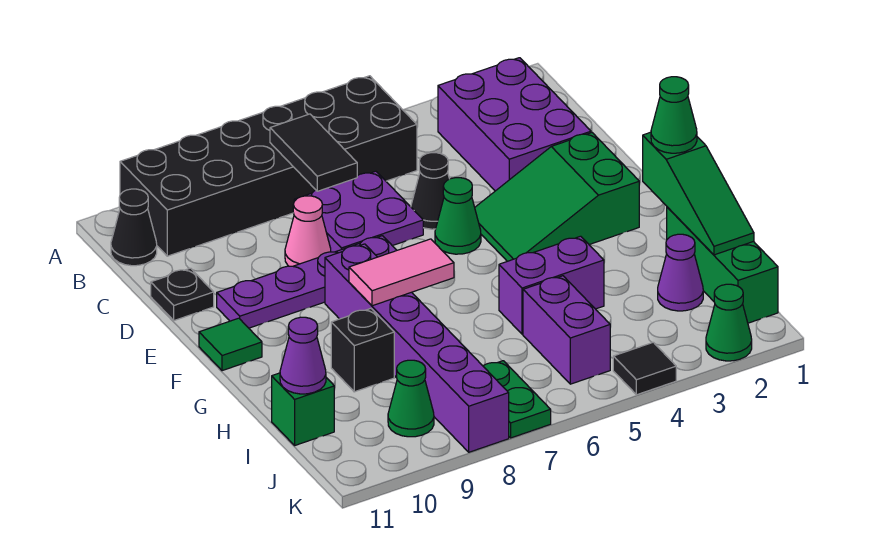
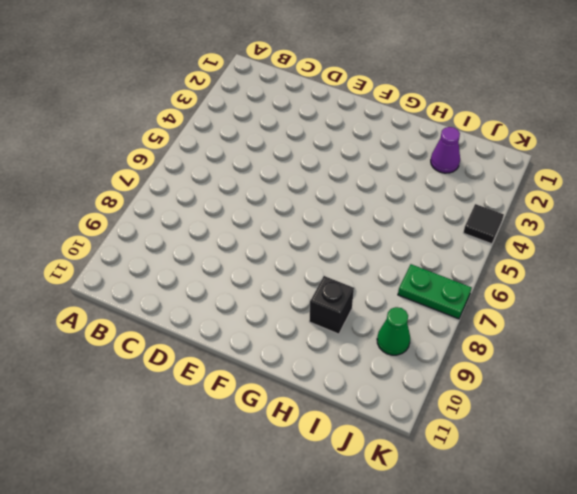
none -> black 2x6 brick [120,76,417,256]
none -> purple 2x3 brick [438,58,591,191]
none -> black 1x1 cone [111,189,157,266]

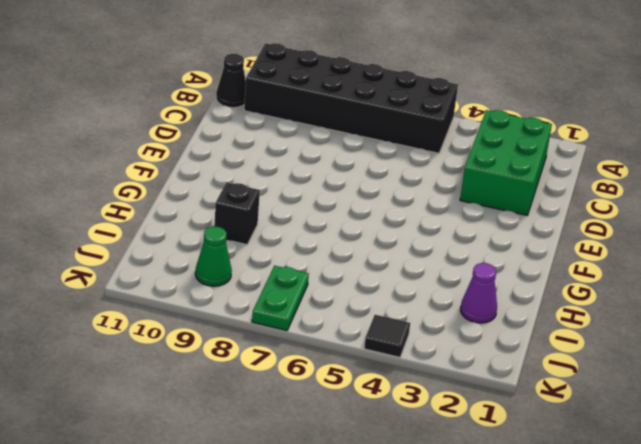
green 2x3 brick [460,110,552,215] -> purple 2x3 brick [438,58,591,191]
none -> purple 2x2 plate [294,171,423,252]
none -> black 1x1 cone [411,153,449,229]
none -> pink 1x1 cone [285,196,331,266]

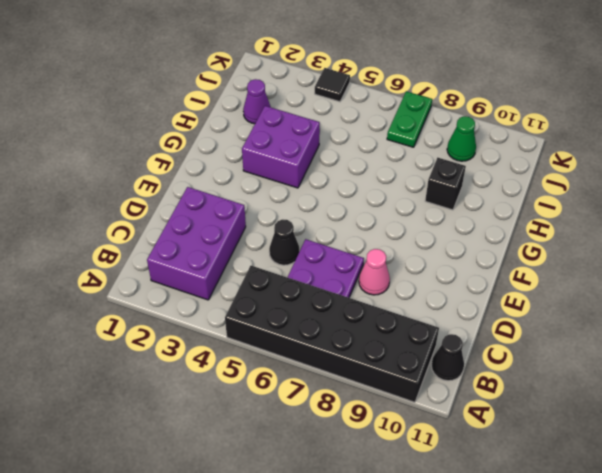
purple 2x2 brick [242,106,320,188] -> purple 1x2 brick [499,236,604,334]
none -> black 1x1 plate [151,268,214,320]
none -> green 2x3 slope [475,133,639,261]
none -> green 1x1 cone [435,178,481,254]

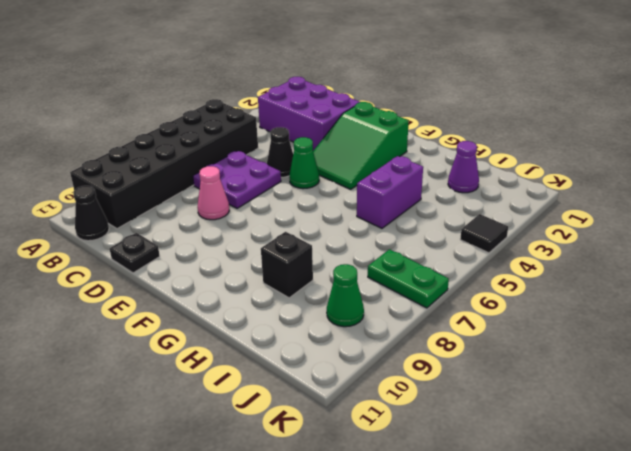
none -> purple 1x4 plate [217,236,397,328]
none -> purple 1x6 brick [325,244,509,452]
none -> green 1x1 tile [199,318,262,371]

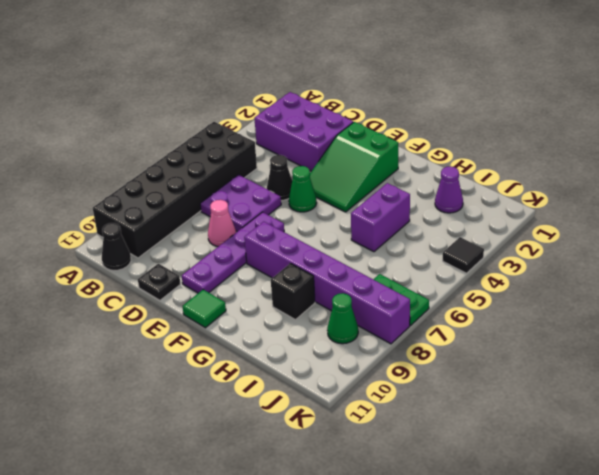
none -> green 1x3 brick [667,207,778,323]
none -> purple 1x2 brick [523,276,610,384]
none -> green 1x1 brick [272,373,334,445]

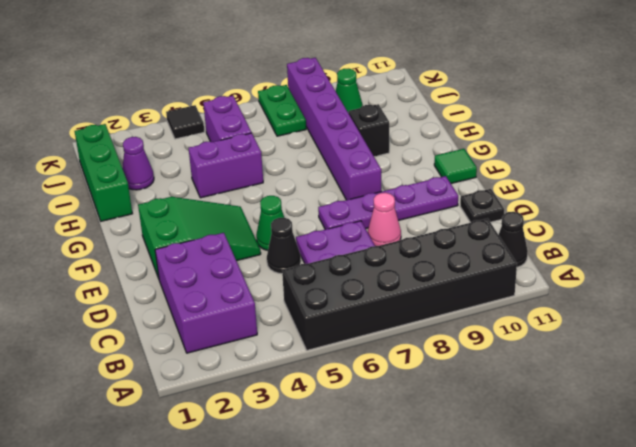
none -> green 1x1 brick [272,373,334,445]
none -> green 1x1 cone [706,284,752,361]
none -> black 1x2 tile [270,114,357,191]

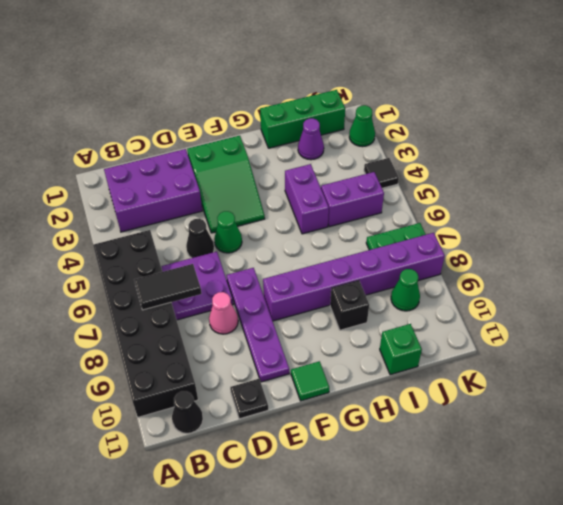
none -> green 1x3 slope [643,132,754,255]
none -> pink 1x2 tile [349,239,454,306]
none -> purple 1x1 cone [280,317,326,394]

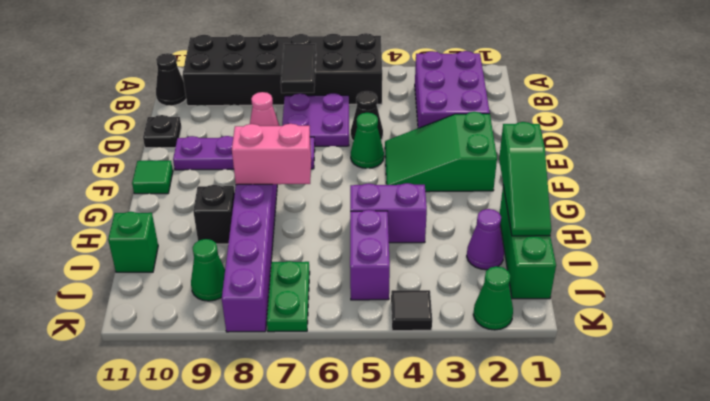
pink 1x2 brick [232,124,311,185] -> pink 1x2 tile [349,239,454,306]
none -> purple 1x1 cone [280,317,326,394]
none -> green 1x1 cone [651,77,697,153]

